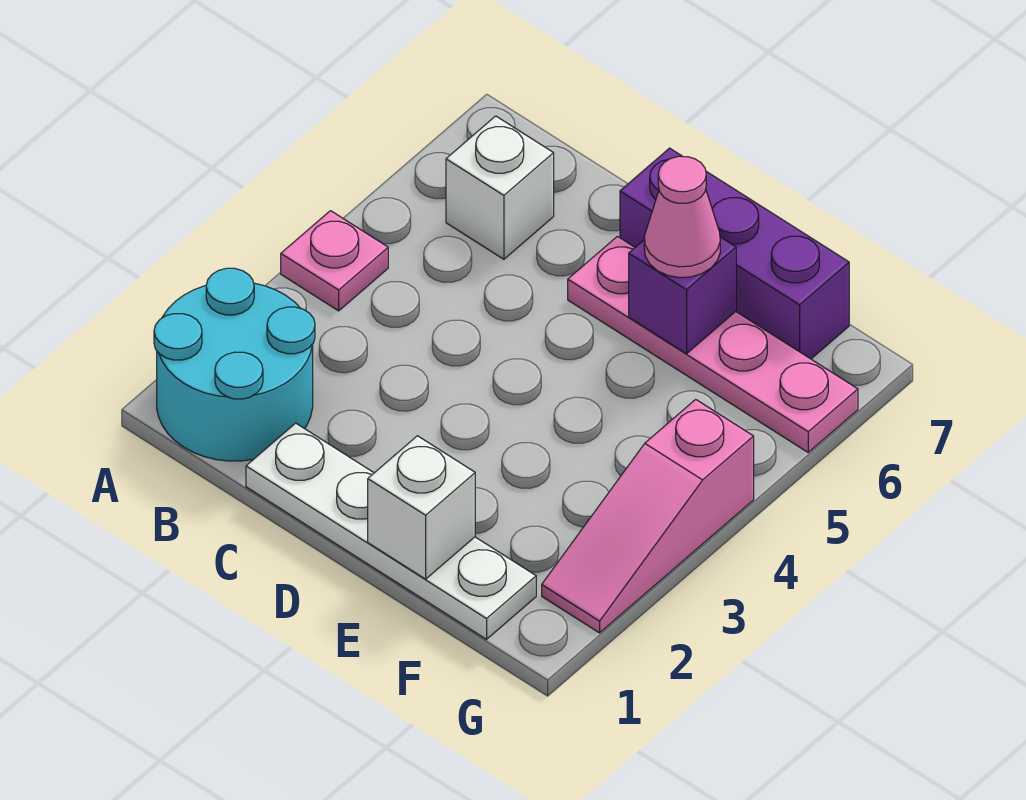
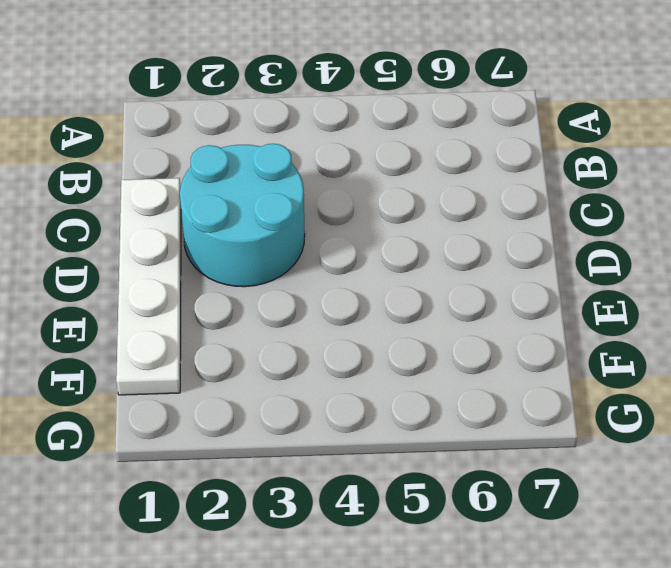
cyan 2x2 round brick [180,144,305,287] -> cyan 2x2 round brick moved to [154,268,315,461]
none -> pink 1x1 plate [281,211,388,311]
none -> white 1x1 brick [446,116,554,259]

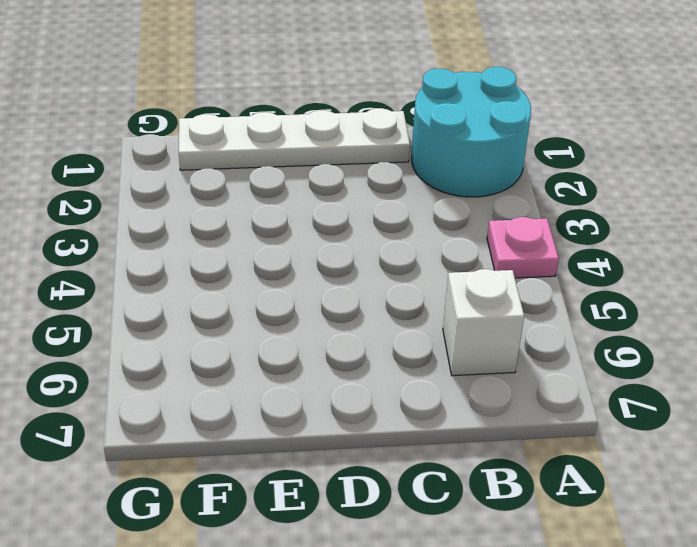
none -> pink 1x4 plate [568,236,858,452]
none -> purple 1x3 brick [620,148,849,359]

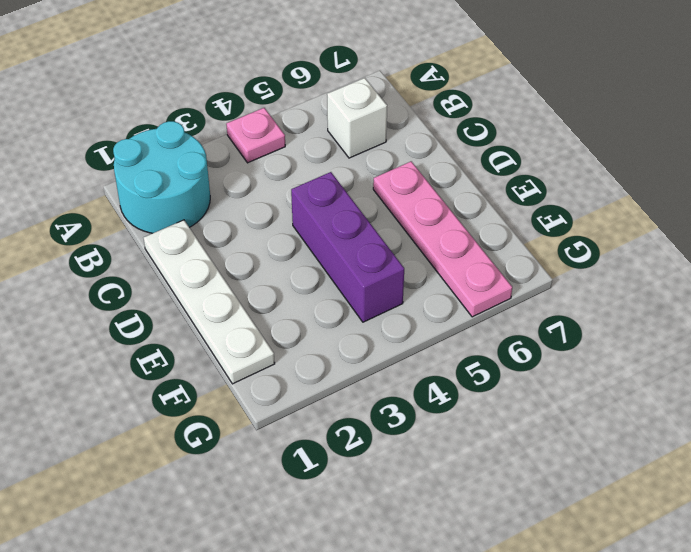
purple 1x3 brick [291,172,404,322] -> purple 1x3 brick moved to [620,148,849,359]
none -> pink 1x3 slope [542,399,754,633]
none -> white 1x1 brick [368,436,475,579]

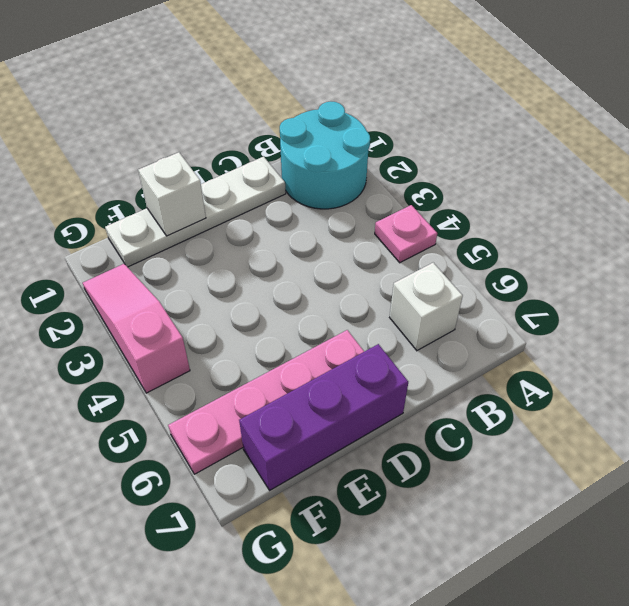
none -> purple 1x1 brick [629,237,736,354]
none -> pink 1x1 cone [644,156,720,278]

